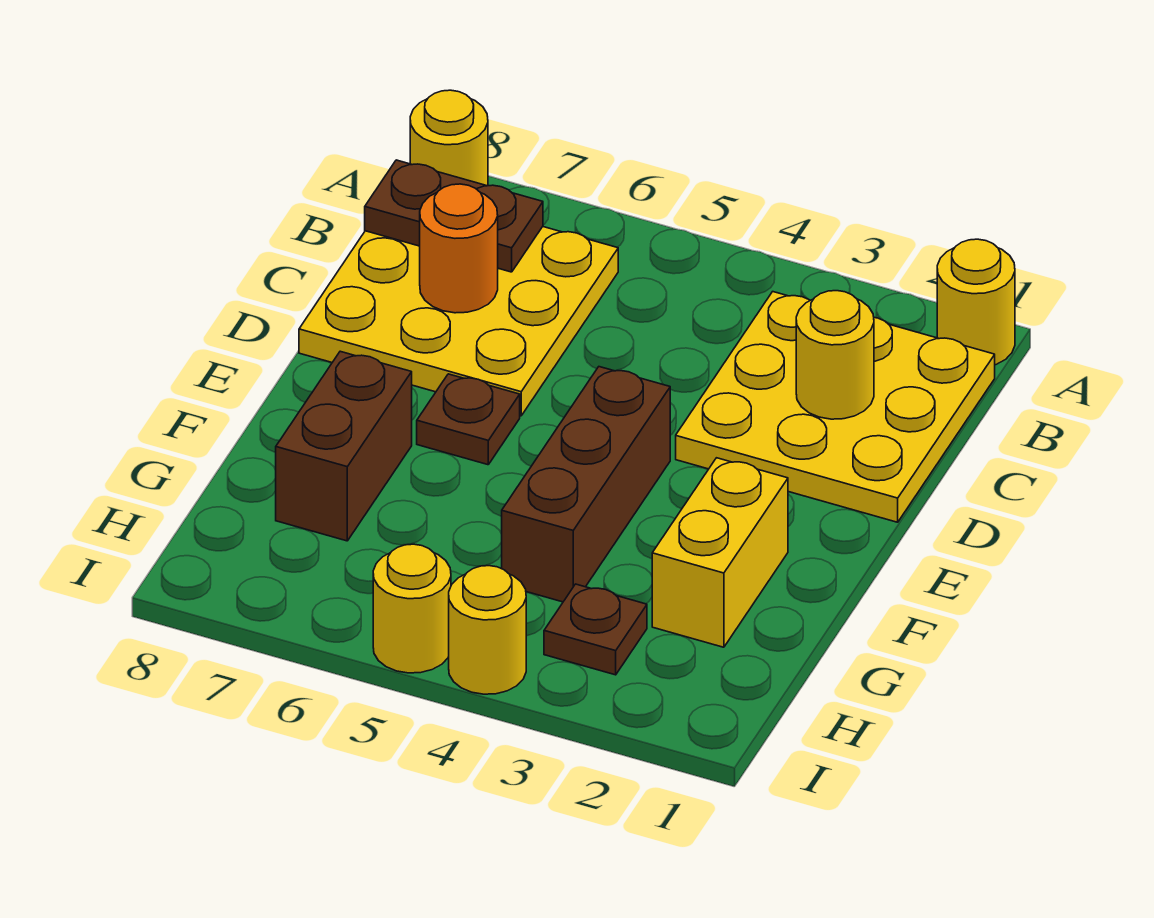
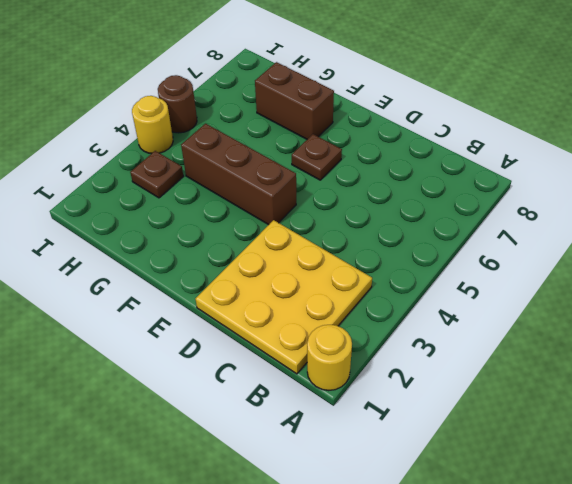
brown 1x1 round brick [158,75,197,133] -> yellow 1x1 round brick [373,544,451,673]
none -> yellow 1x1 round brick [410,90,488,186]
none -> yellow 3x3 plate [299,227,618,416]
none -> yellow 1x2 brick [652,458,788,647]

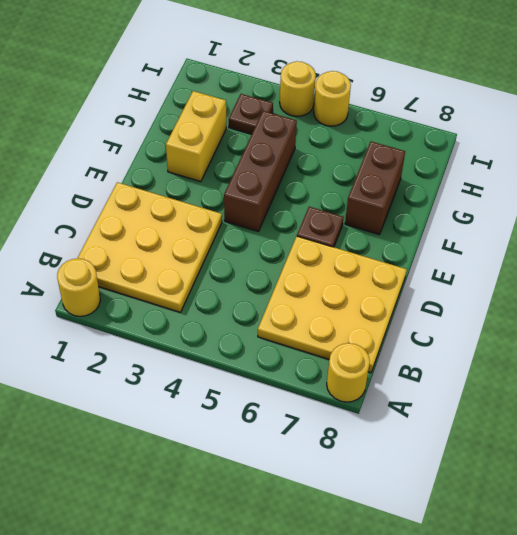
none -> brown 1x2 plate [365,160,543,272]
none -> yellow 1x1 round brick [796,291,874,419]
none -> orange 1x1 round brick [420,184,498,313]

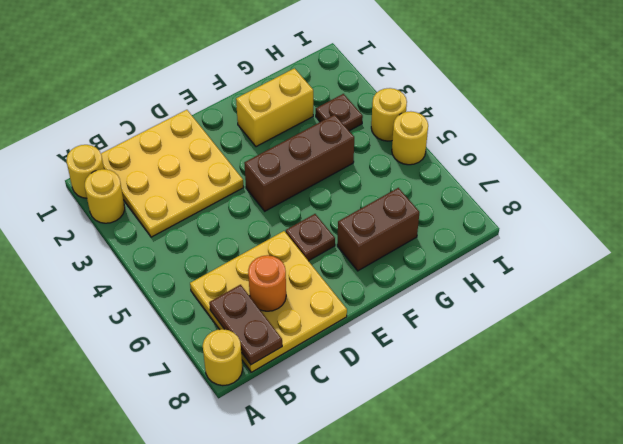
yellow 1x1 round brick [85,169,125,223] -> yellow 1x1 round brick moved to [796,291,874,419]

